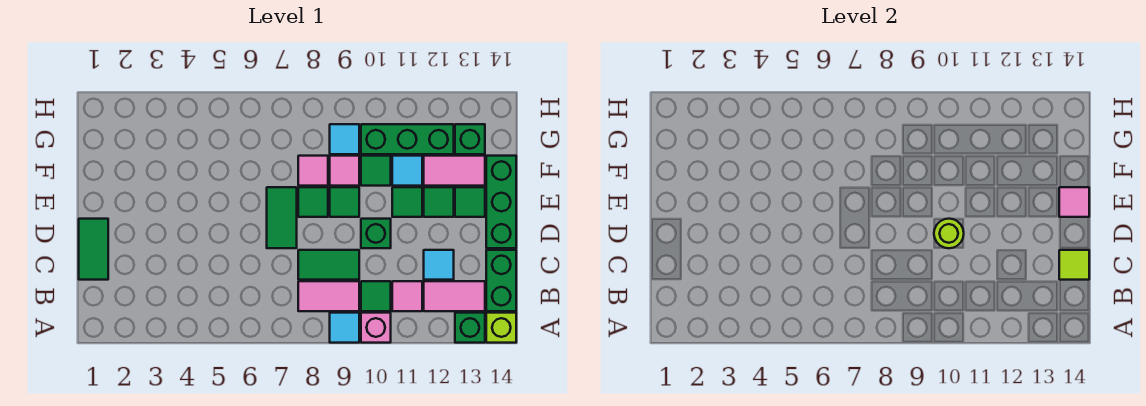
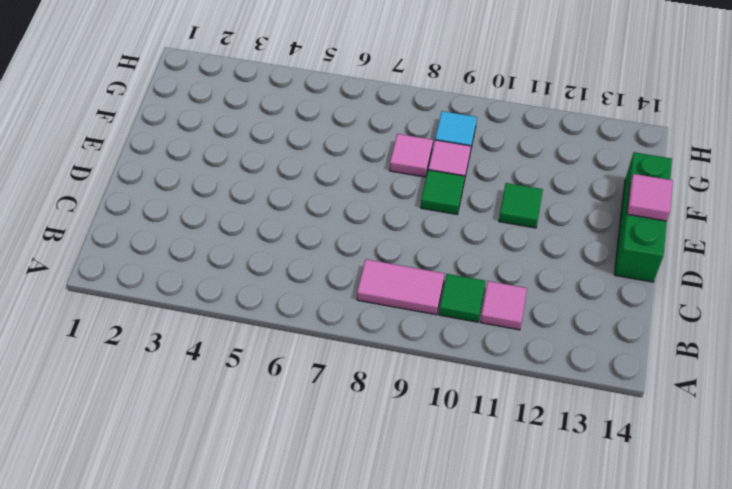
none -> cyan 1x1 tile [330,313,359,343]
none -> pink 1x1 brick [361,313,391,343]
none -> green 1x1 brick [455,313,485,343]
none -> lime 1x1 brick [486,313,516,343]

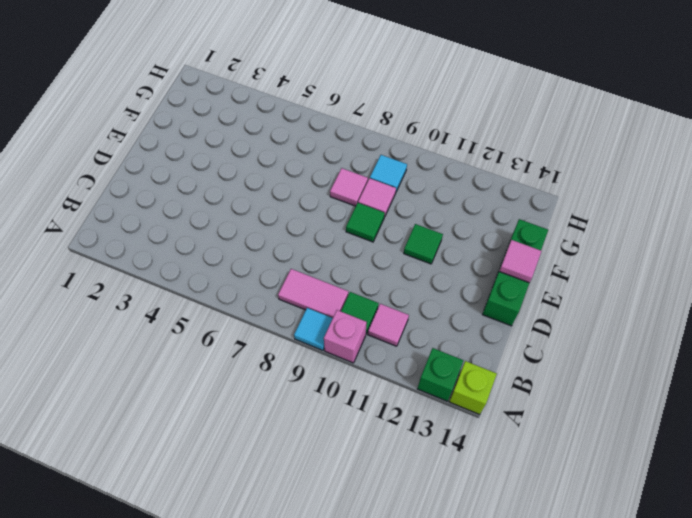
none -> pink 1x2 tile [424,281,485,311]
none -> green 1x2 brick [486,250,516,311]
none -> green 1x2 tile [79,219,108,280]
none -> green 1x2 tile [298,250,359,280]

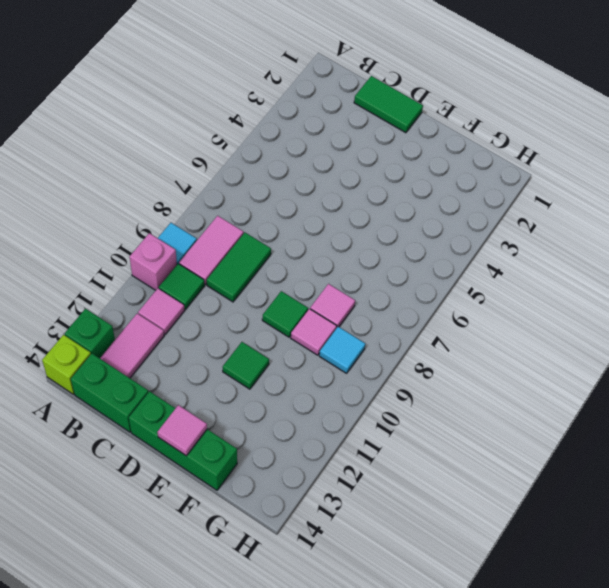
none -> cyan 1x1 tile [424,250,454,280]
none -> green 1x2 tile [267,187,297,248]
none -> green 1x1 brick [361,219,391,248]
none -> green 1x1 tile [298,187,328,217]

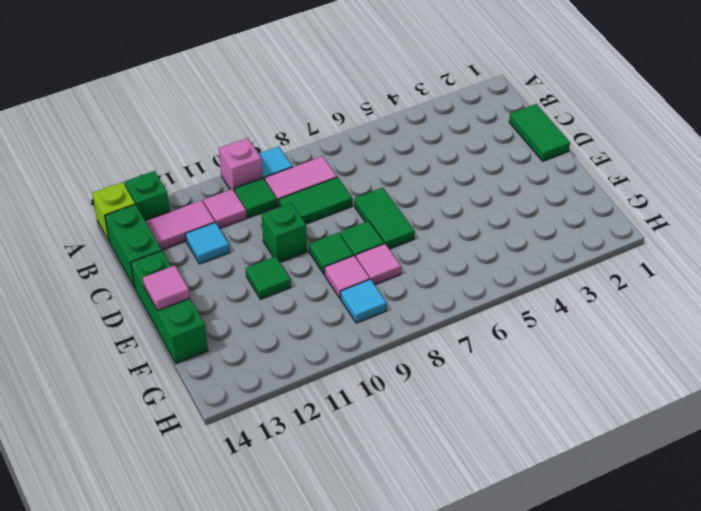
none -> green 1x1 tile [424,187,454,217]
none -> green 1x1 tile [455,187,485,217]
none -> green 1x1 tile [361,156,391,186]
none -> cyan 1x1 tile [392,156,422,186]

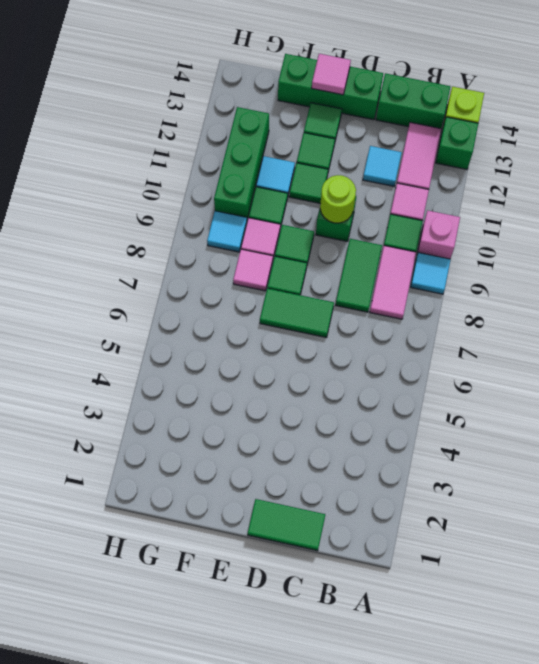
none -> pink 1x2 tile [424,156,485,186]
none -> green 1x1 brick [455,124,485,154]
none -> lime 1x1 tile [1059,250,1089,280]

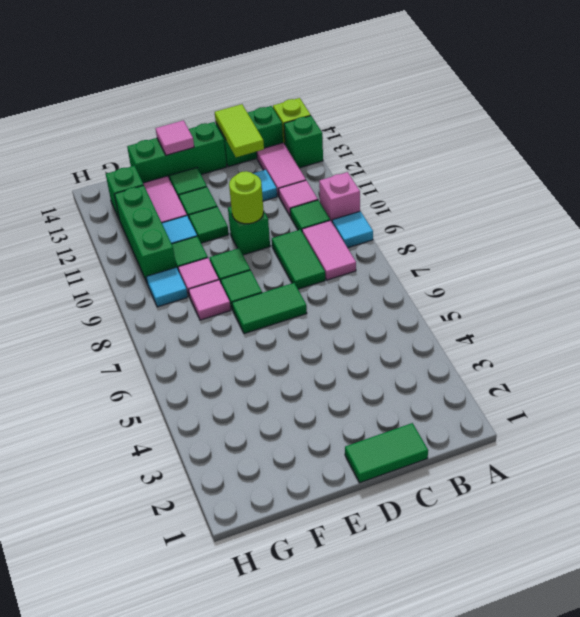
lime 1x2 tile [215,104,264,157] -> lime 1x1 tile [1059,250,1089,280]

